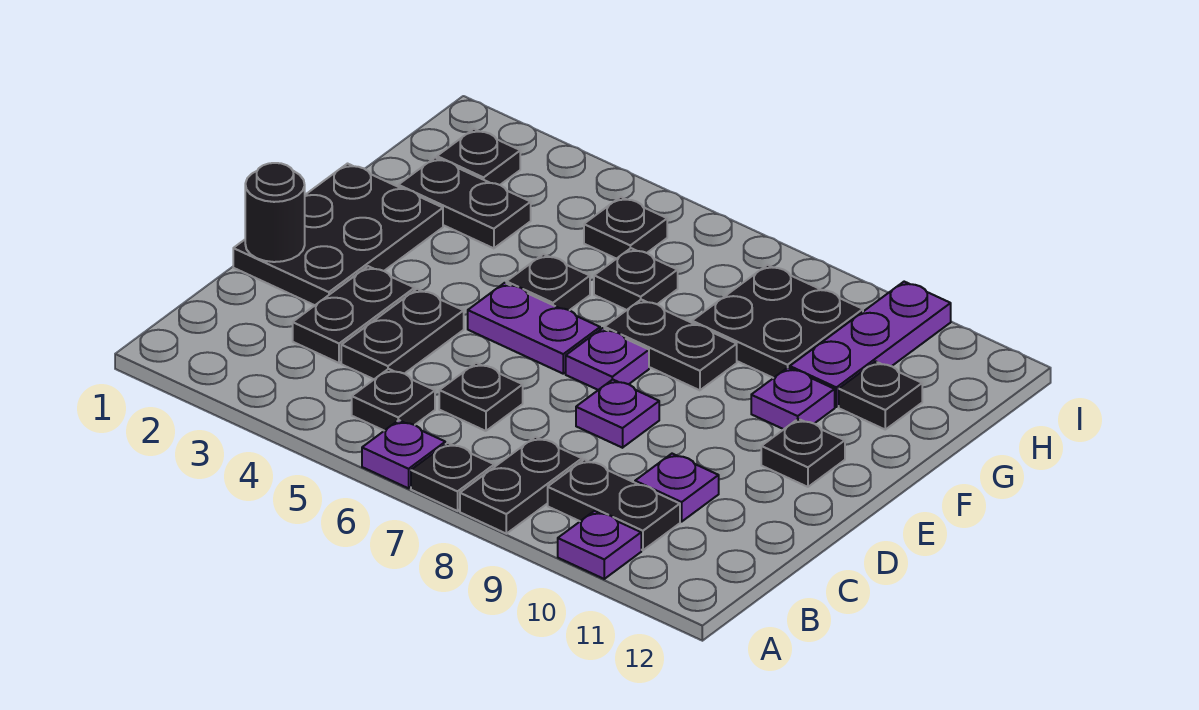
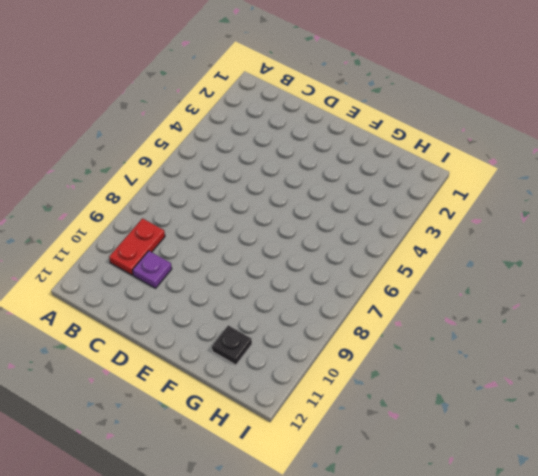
red 1x2 plate [109,219,165,275] -> black 1x2 plate [548,460,680,550]
none -> purple 1x1 plate [362,420,445,488]
none -> black 1x1 plate [411,443,494,511]
none -> black 1x2 plate [460,437,582,534]

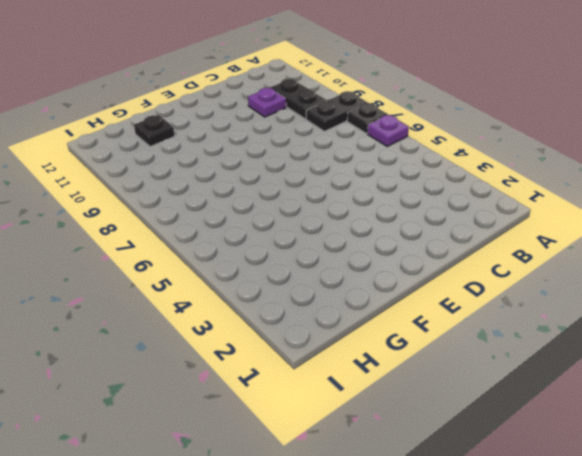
none -> purple 1x1 plate [558,511,641,579]
none -> black 1x1 plate [352,369,435,431]
none -> black 1x2 plate [293,266,415,363]

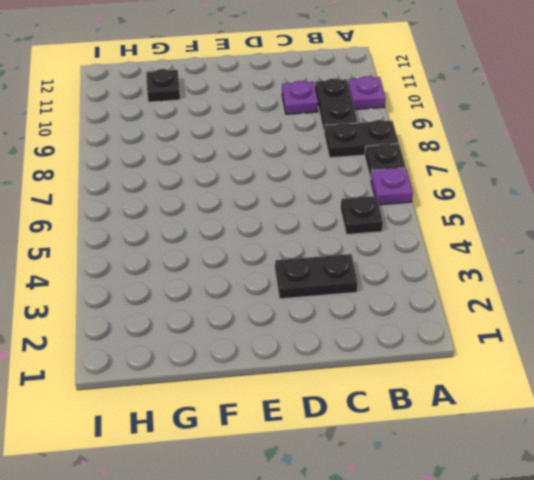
none -> black 1x2 plate [341,289,464,379]
none -> black 1x1 plate [439,363,523,431]
none -> black 2x3 plate [233,164,443,305]

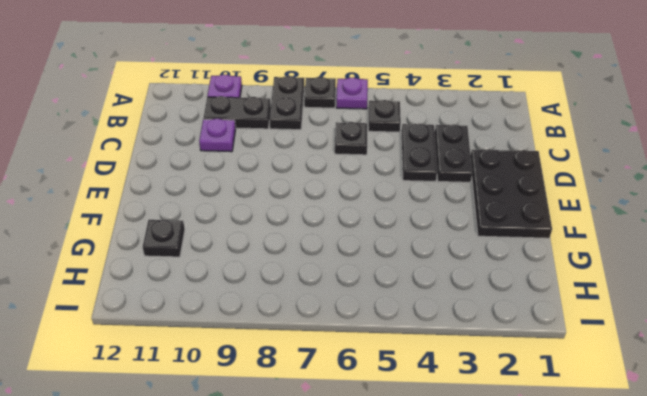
none -> purple 1x1 plate [576,379,659,448]
none -> purple 1x2 plate [468,283,600,374]
none -> purple 1x1 plate [566,328,649,390]

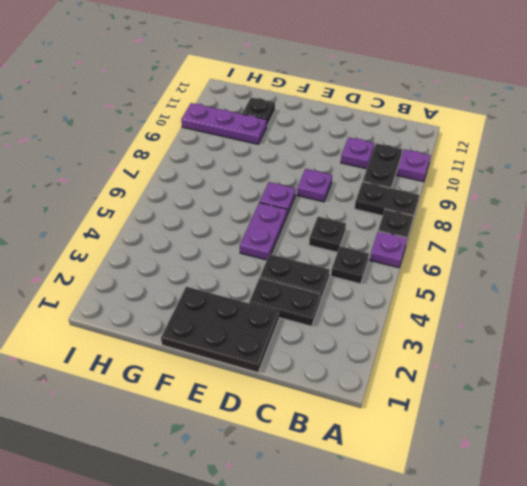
none -> black 1x1 plate [761,419,845,487]
none -> black 1x1 plate [506,254,590,310]
none -> black 1x2 plate [604,300,737,390]

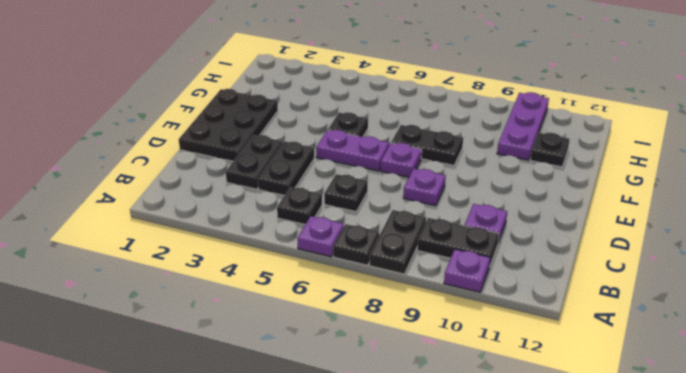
none -> black 1x1 plate [761,419,845,487]
none -> purple 1x1 plate [751,368,835,429]
none -> black 1x2 plate [398,158,531,248]

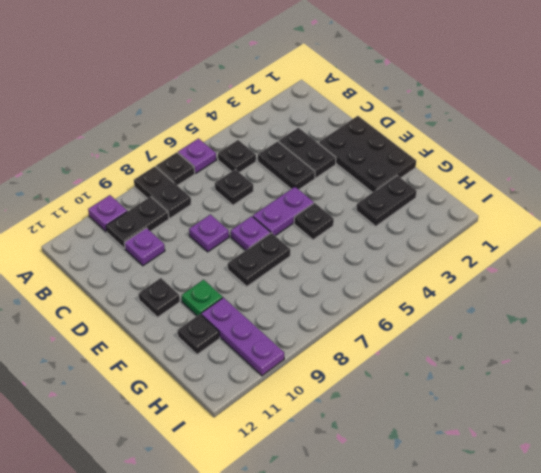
green 1x1 plate [182,280,223,316] -> purple 1x1 plate [751,368,835,429]
none -> black 1x1 plate [594,248,678,310]
none -> black 2x2 plate [692,265,863,378]
none -> black 1x1 plate [437,129,520,185]

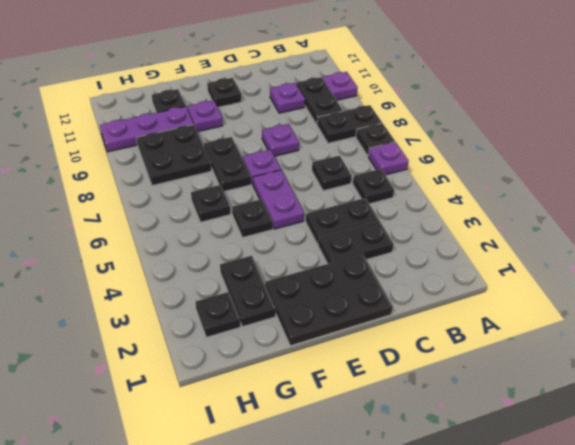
none -> black 1x1 plate [584,197,667,259]
none -> black 1x1 round brick [245,163,305,262]

